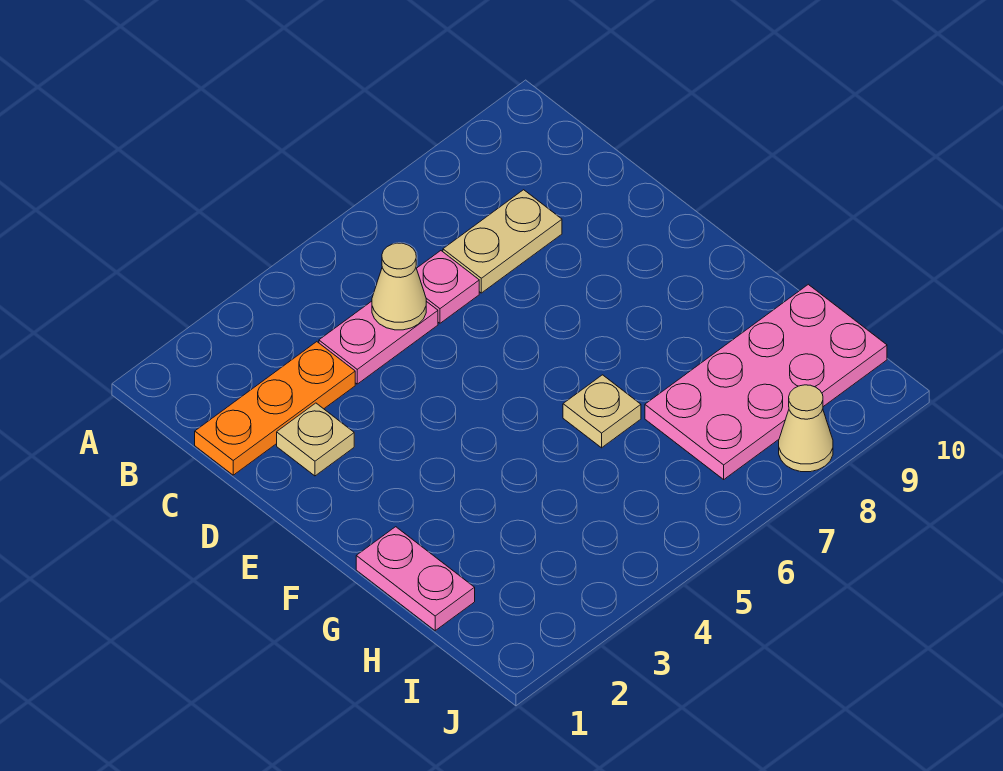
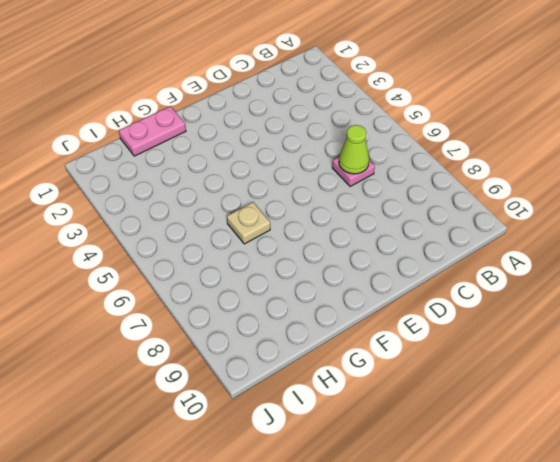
lime 1x1 cone [339,125,369,174] -> none
none -> orange 1x3 plate [195,342,355,475]
none -> pink 1x2 plate [319,301,438,384]

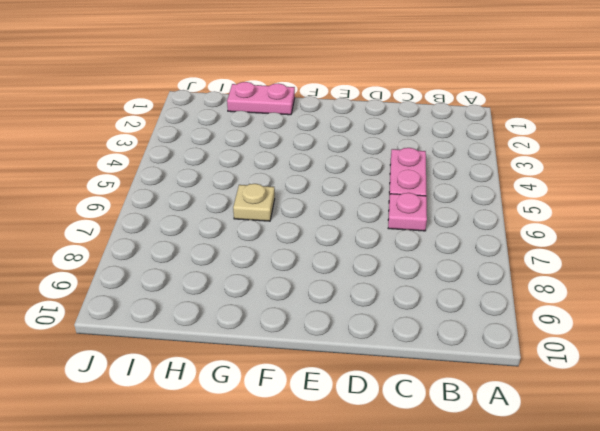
none -> orange 1x3 plate [195,342,355,475]
none -> tan 1x2 plate [443,190,562,293]

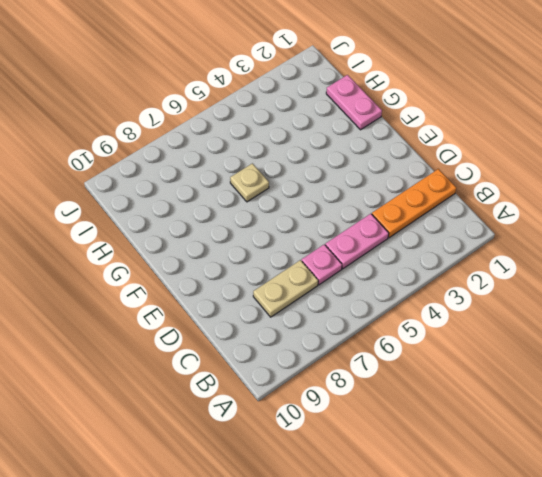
none -> tan 1x1 plate [277,403,354,476]
none -> pink 2x4 plate [645,284,887,479]

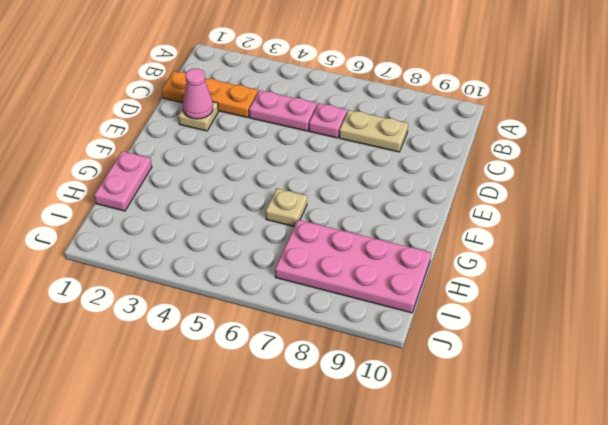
pink 1x1 cone [183,69,213,119] -> none
none -> tan 1x1 cone [779,385,833,472]
none -> tan 1x1 cone [372,243,426,330]

